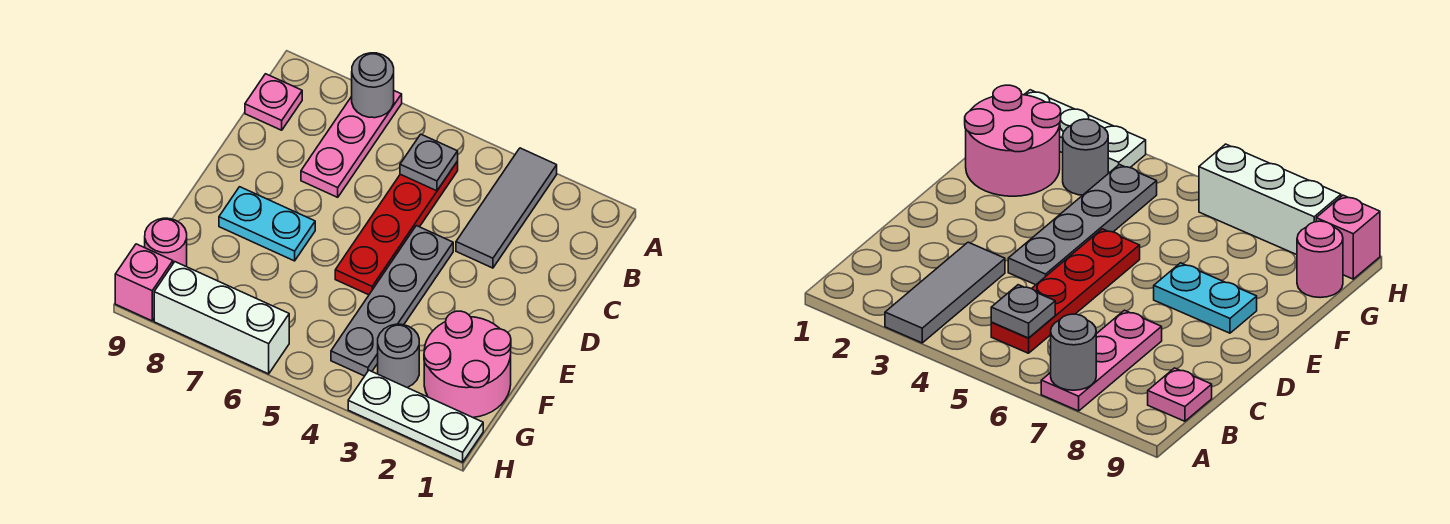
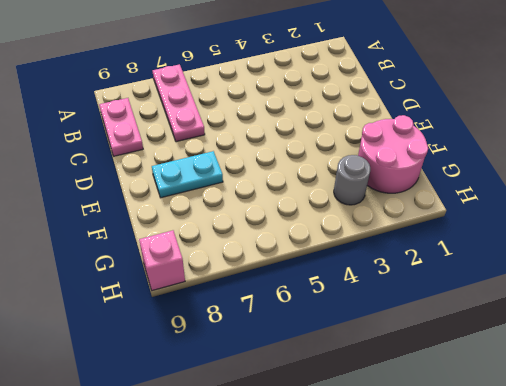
pink 1x2 plate [99,98,143,156] -> pink 1x1 plate [245,74,302,130]
none -> grey 1x3 tile [456,148,557,268]
none -> red 1x4 plate [335,161,458,295]
none -> grey 1x4 plate [331,226,453,376]

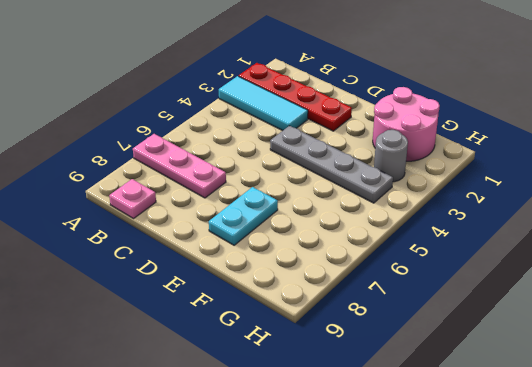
red 1x4 plate [239,63,352,131] -> red 1x4 plate moved to [335,161,458,295]
cyan 1x3 tile [219,76,308,131] -> grey 1x3 tile [456,148,557,268]
none -> pink 1x1 round brick [145,218,187,267]
none -> white 1x3 plate [348,370,483,462]
none -> white 1x3 brick [154,262,289,374]

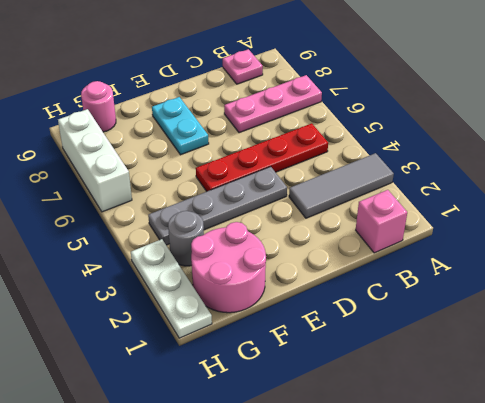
pink 1x1 brick [356,190,407,253] -> pink 1x1 brick moved to [115,244,173,321]
none -> grey 1x1 round brick [352,53,394,118]
none -> grey 1x1 plate [400,134,458,191]

